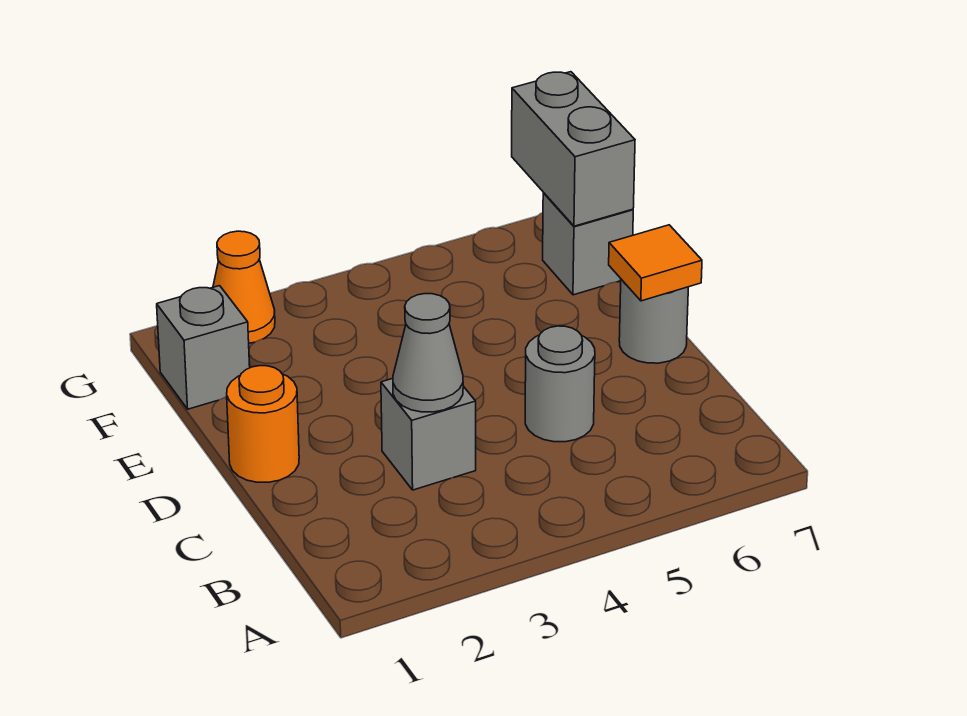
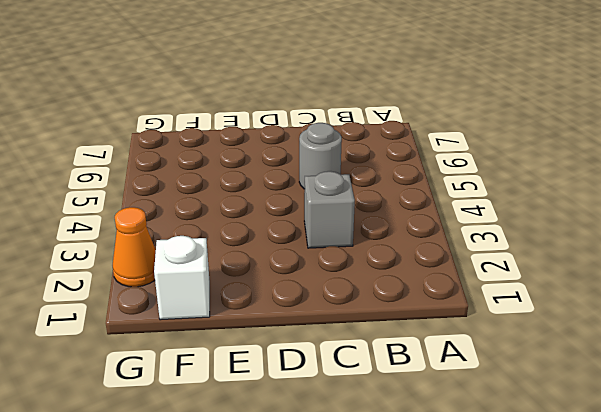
white 1x1 brick [154,236,210,320] -> grey 1x1 brick [157,286,250,409]
none -> orange 1x1 round brick [227,366,299,482]
none -> grey 1x1 round brick [619,279,688,363]

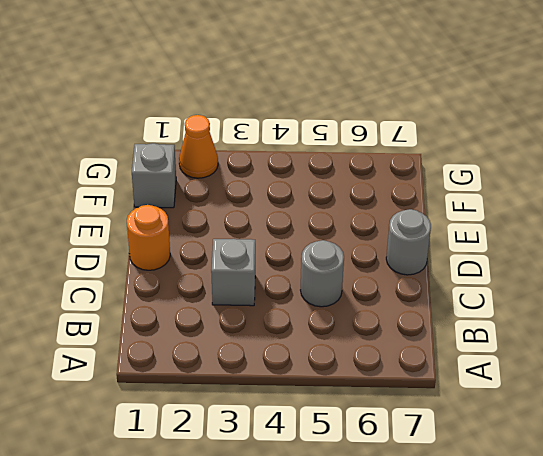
none -> grey 1x1 brick [543,193,633,295]
none -> grey 1x1 cone [393,294,463,412]

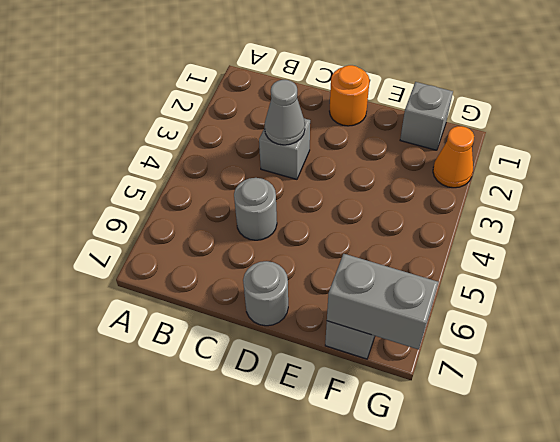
none -> orange 1x1 tile [609,225,702,301]

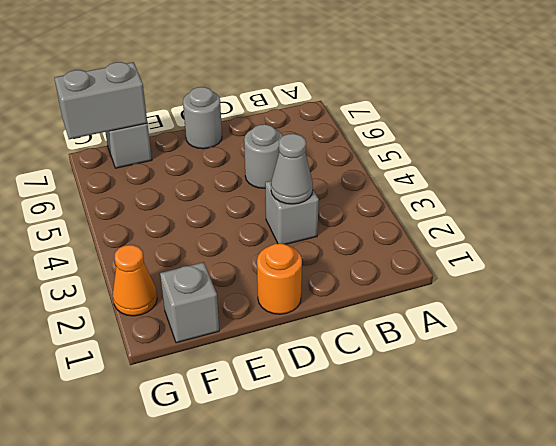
none -> orange 1x1 tile [609,225,702,301]

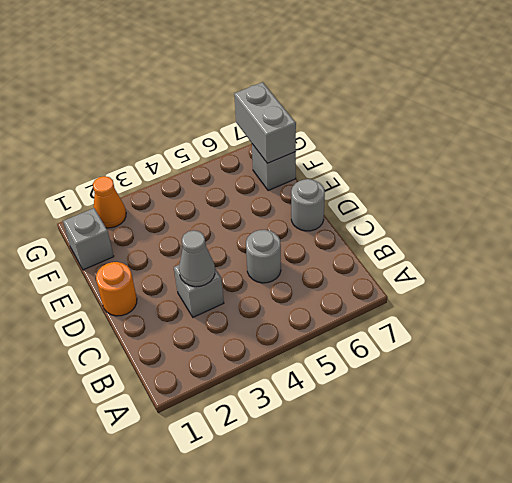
none -> orange 1x1 tile [609,225,702,301]

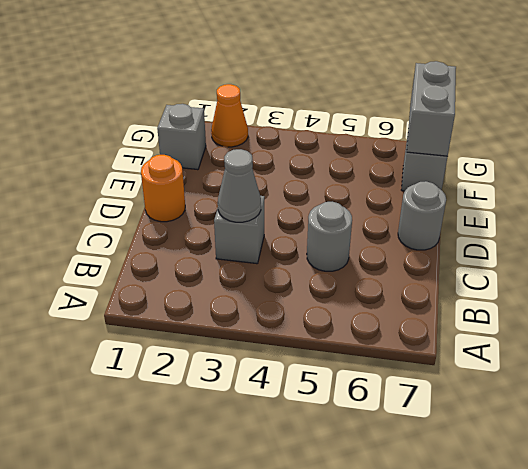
none -> orange 1x1 tile [609,225,702,301]

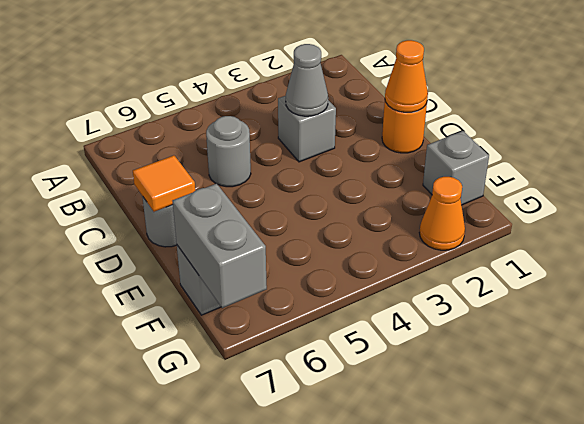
orange 1x1 cone [385,40,428,112] -> none

